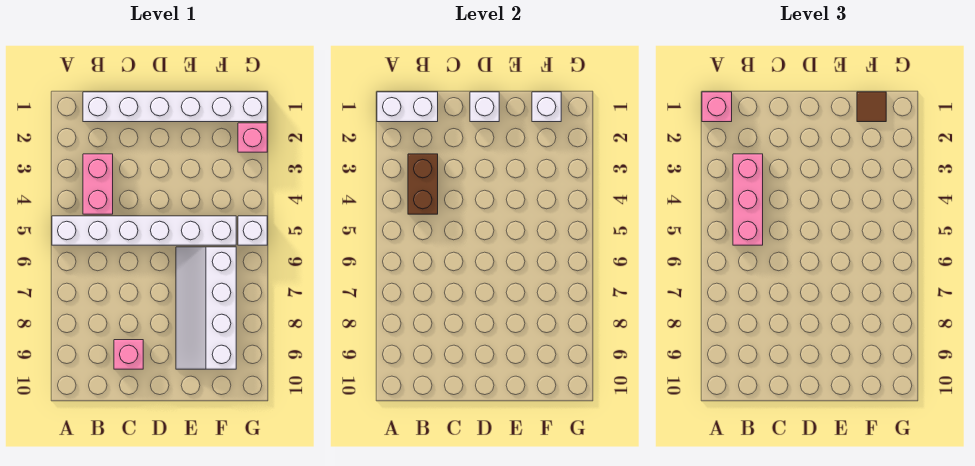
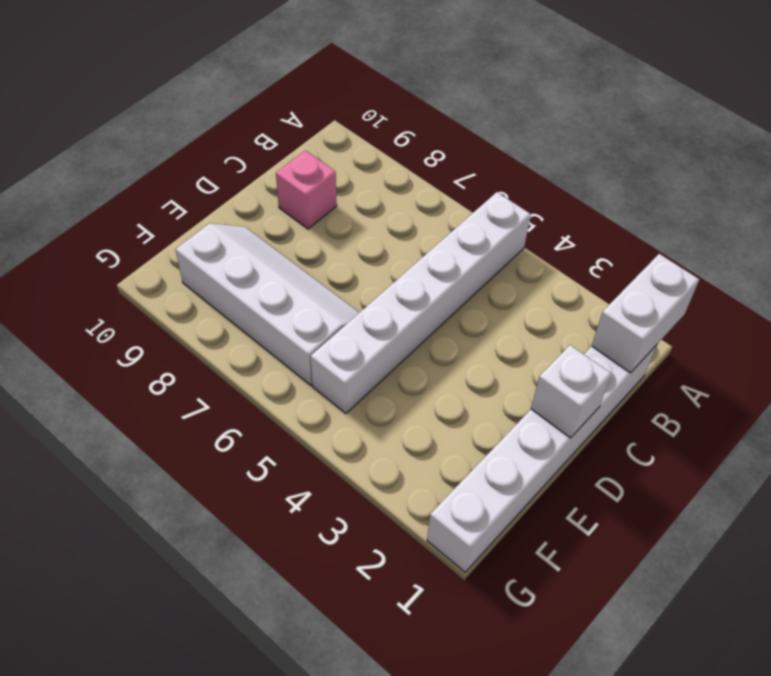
none -> pink 1x2 brick [83,154,113,214]
none -> pink 1x1 brick [238,123,267,152]
none -> white 1x1 brick [238,216,267,245]

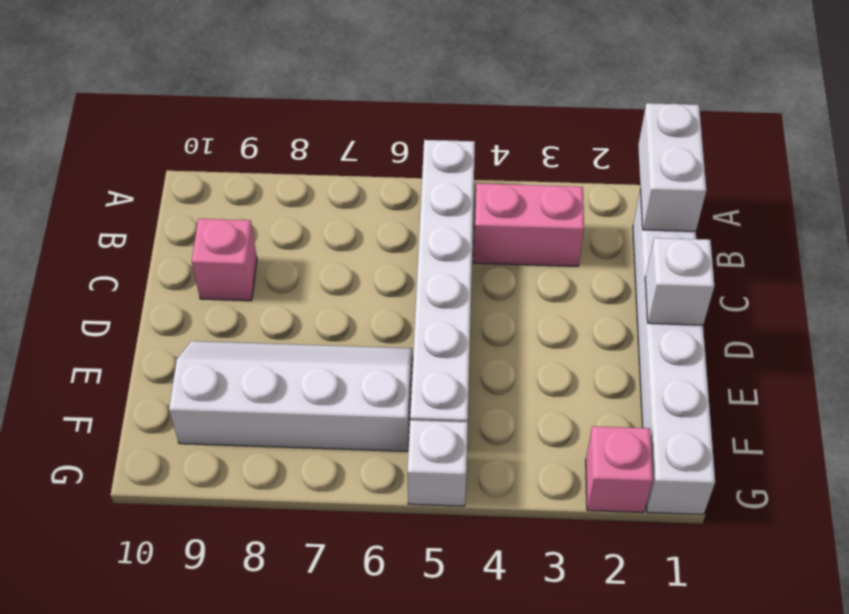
none -> brown 1x2 brick [408,154,438,214]
none -> white 1x1 brick [532,92,561,122]
none -> pink 1x1 brick [702,92,732,122]

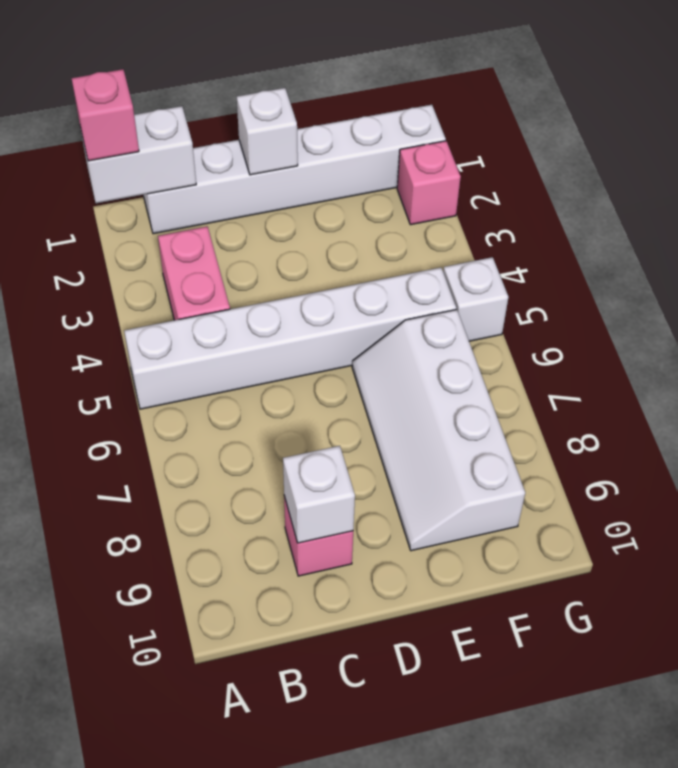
white 1x1 brick [283,446,355,543] -> white 1x1 brick moved to [532,92,561,122]
none -> brown 1x2 brick [408,154,438,214]
none -> pink 1x3 brick [733,154,763,245]
none -> brown 1x1 tile [857,92,886,122]

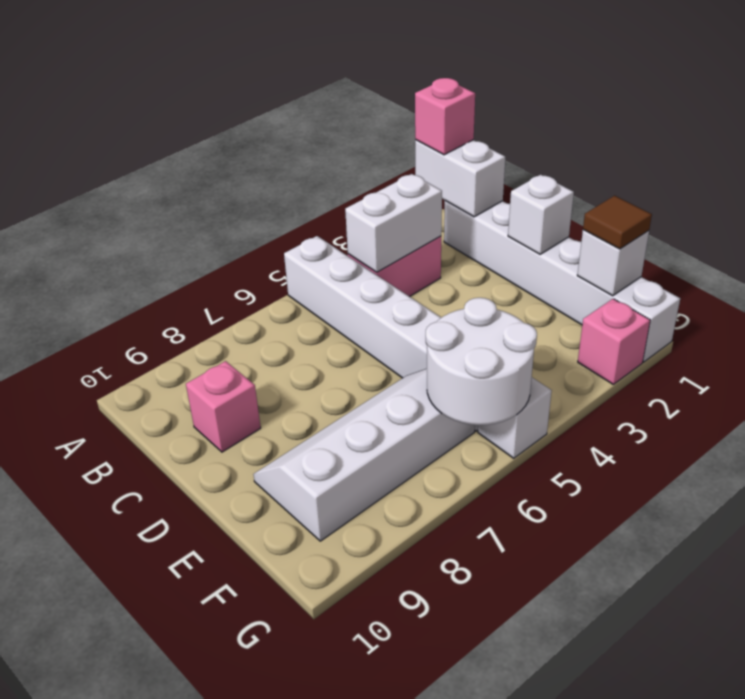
white 1x2 brick [345,174,442,272] -> brown 1x2 brick [408,154,438,214]
white 2x2 round brick [426,298,537,425] -> none
none -> pink 1x3 brick [733,154,763,245]

